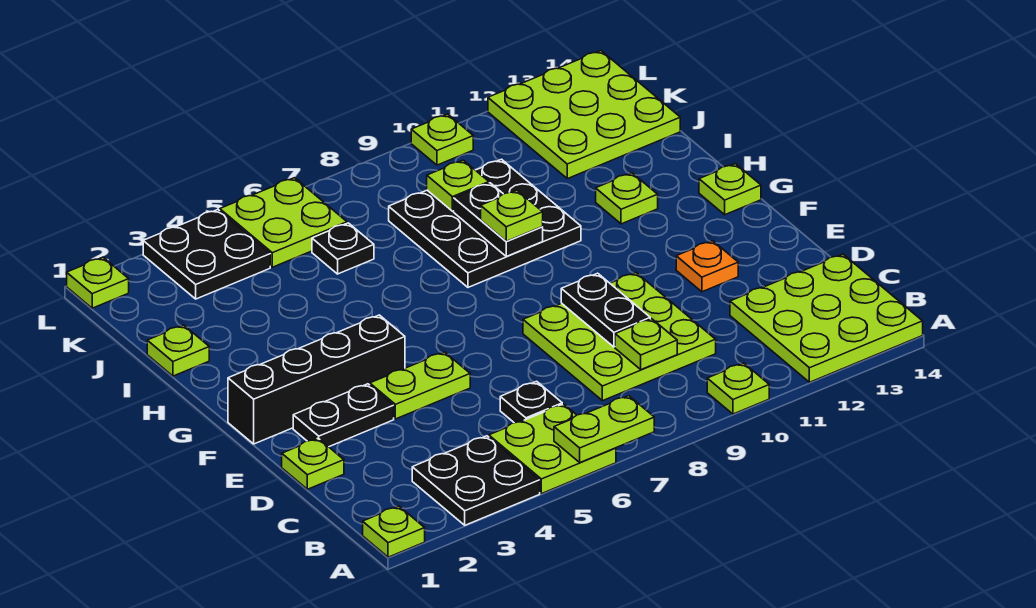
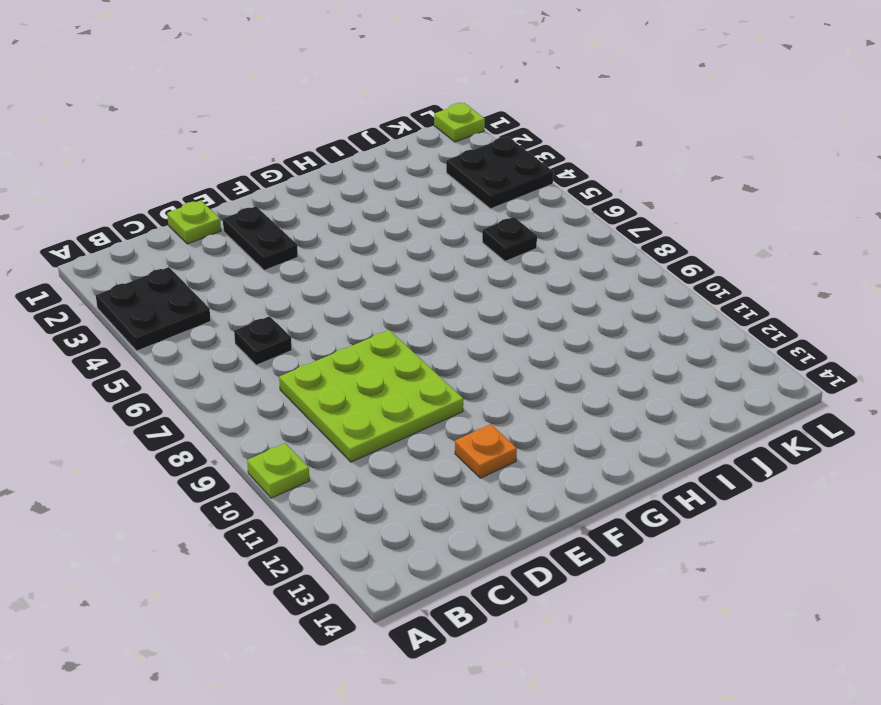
none -> lime 1x1 plate [363,506,425,557]
none -> lime 2x2 plate [489,404,616,494]
none -> lime 3x3 plate [730,254,923,382]

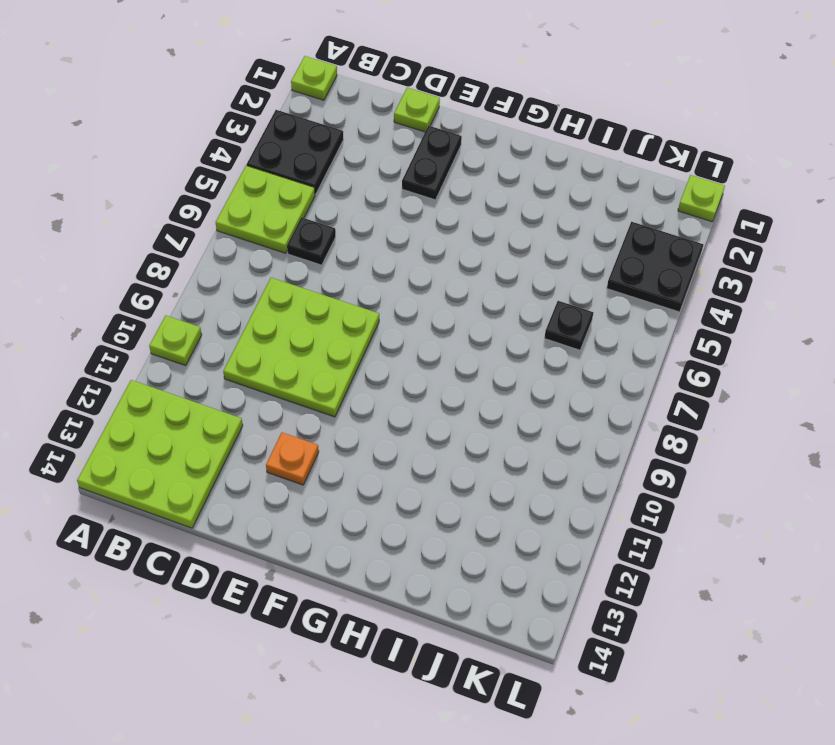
none -> lime 1x2 plate [370,352,470,419]
none -> black 1x4 brick [228,315,405,444]
none -> lime 1x1 plate [699,164,761,215]

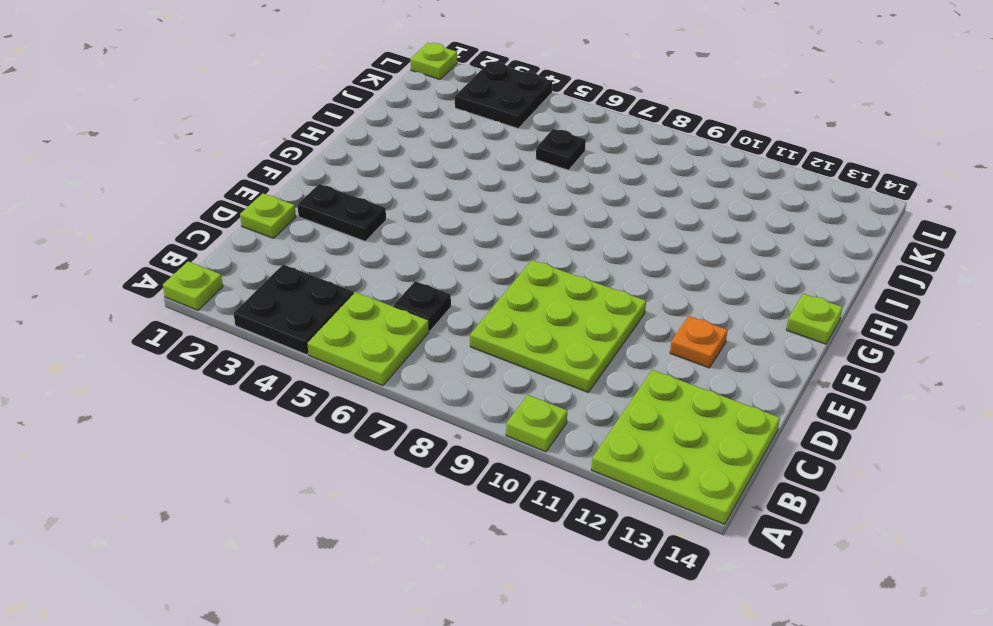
none -> lime 1x2 plate [370,352,470,419]
none -> black 1x4 brick [228,315,405,444]
none -> black 3x3 plate [389,159,581,287]

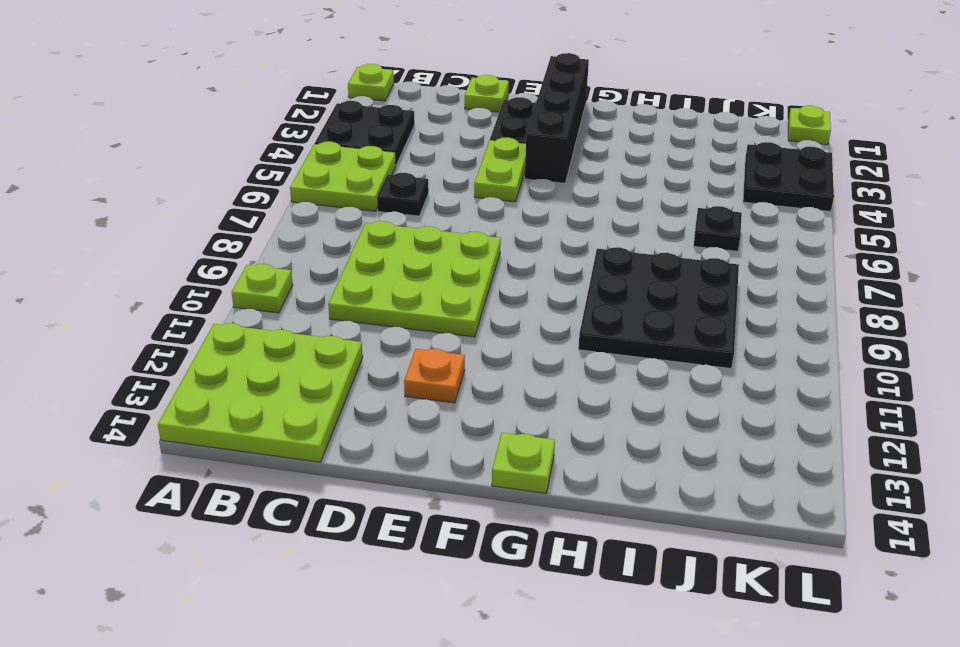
none -> lime 1x1 plate [596,173,658,224]
none -> lime 1x1 plate [147,325,209,376]
none -> lime 3x3 plate [488,51,680,179]

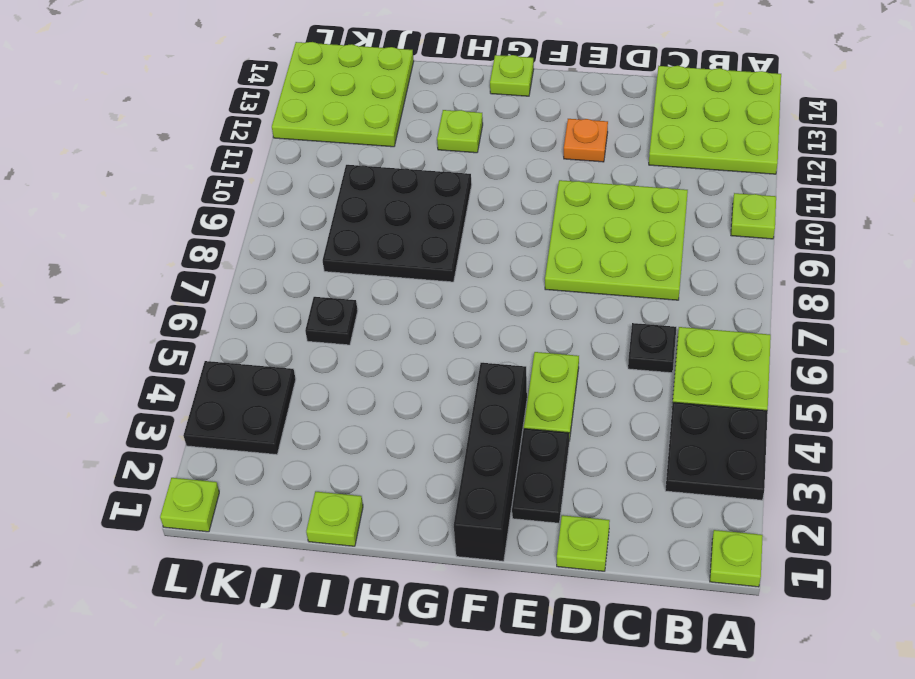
none -> lime 2x2 plate [220,178,347,267]
none -> lime 1x1 plate [411,114,473,165]
none -> lime 1x2 plate [554,396,654,462]

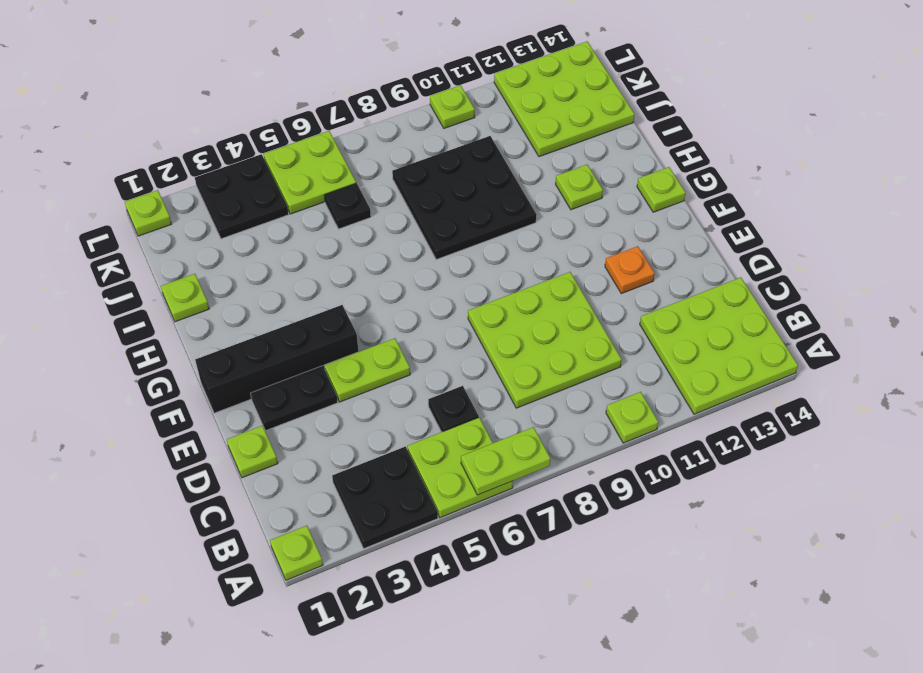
none -> lime 1x1 plate [615,319,677,370]
none -> black 1x2 plate [561,273,650,347]
none -> black 1x2 plate [454,183,543,256]

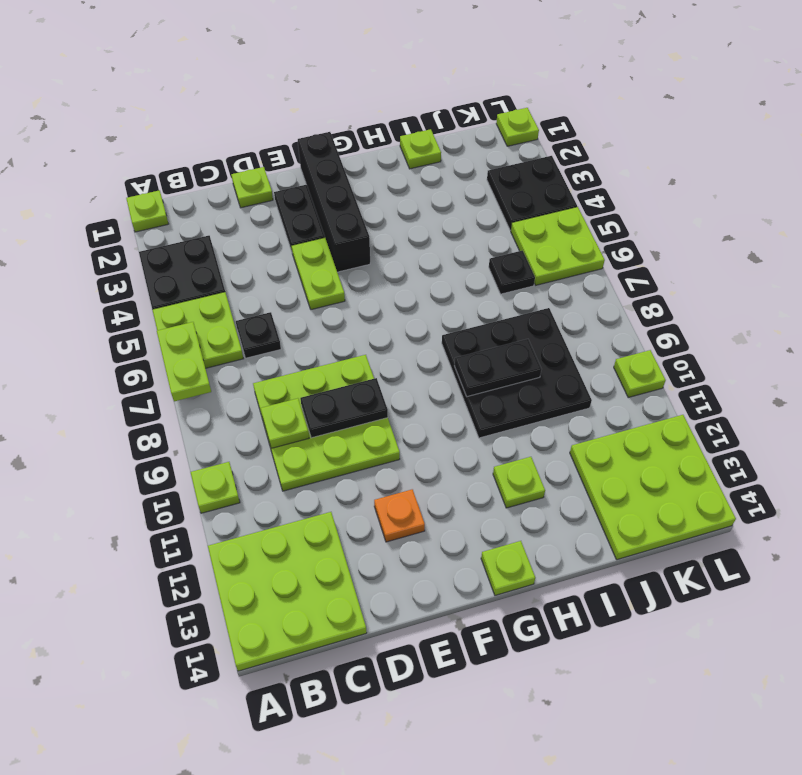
none -> lime 1x1 plate [427,160,489,211]
none -> lime 1x1 plate [481,190,543,241]

